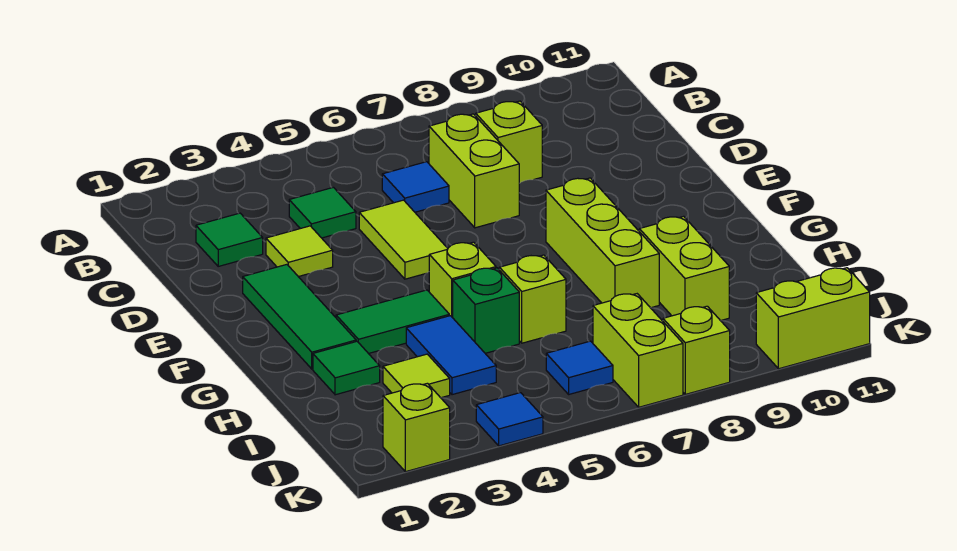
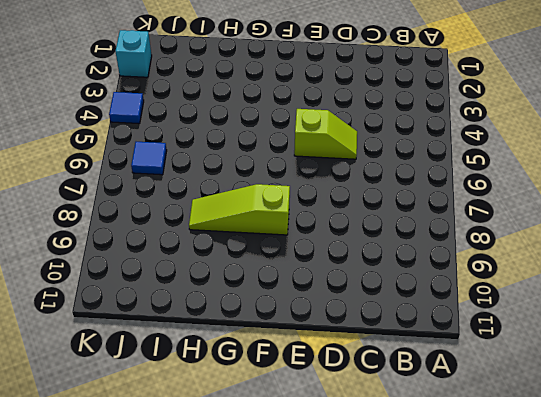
lime 1x2 slope [294,109,357,159] -> lime 1x2 tile [359,200,448,279]
lime 1x3 slope [189,184,290,235] -> lime 1x3 brick [546,178,659,308]
cyan 1x1 brick [116,30,152,77] -> lime 1x1 brick [383,383,450,472]
none -> green 1x1 tile [196,213,263,266]
none -> green 1x1 tile [289,187,356,238]
none -> blue 1x1 tile [382,162,449,212]

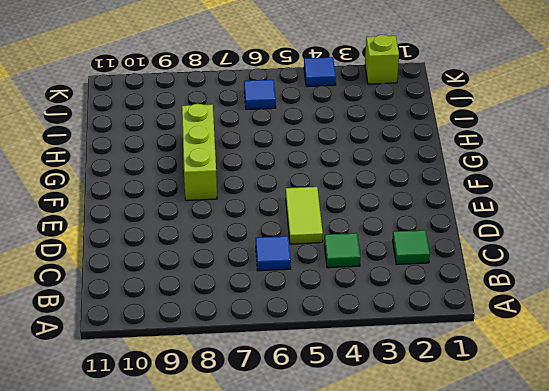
none -> lime 1x2 brick [429,114,519,228]
none -> lime 1x1 brick [475,101,542,183]
none -> lime 1x1 tile [266,226,333,277]

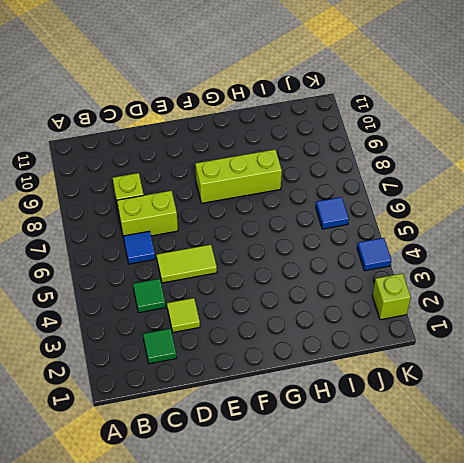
none -> green 1x3 tile [243,265,356,369]
none -> green 1x2 tile [336,290,449,354]
none -> lime 1x1 brick [429,242,496,318]

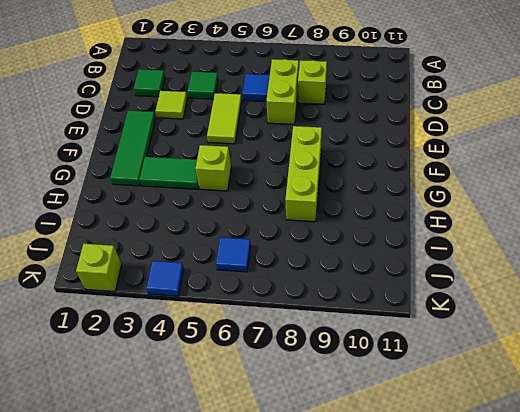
none -> green 1x1 tile [313,341,380,395]
none -> blue 1x2 tile [406,316,496,395]
none -> green 1x1 brick [453,268,519,353]

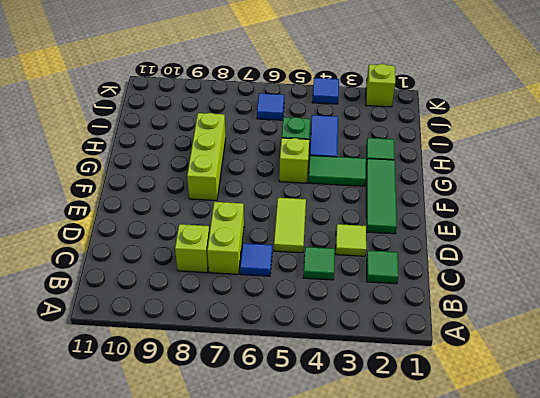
none -> lime 1x1 brick [499,255,566,343]
none -> lime 1x2 brick [639,216,729,321]
none -> lime 1x1 tile [383,354,450,398]

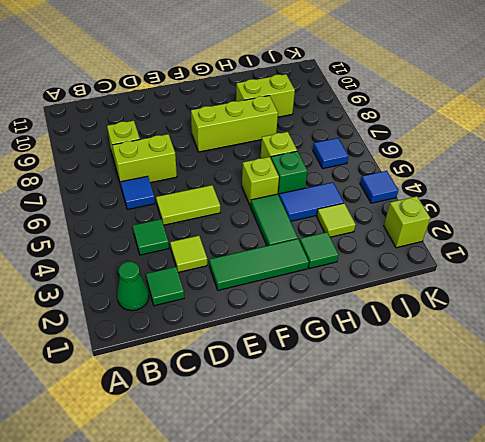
green 1x1 cone [117,262,149,310] -> none
none -> lime 1x2 brick [593,294,683,407]
none -> lime 1x1 brick [663,306,730,394]
none -> lime 1x2 brick [756,268,870,369]

